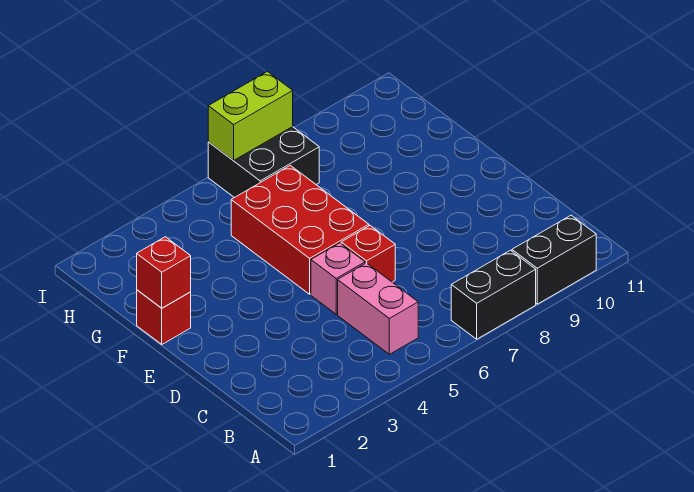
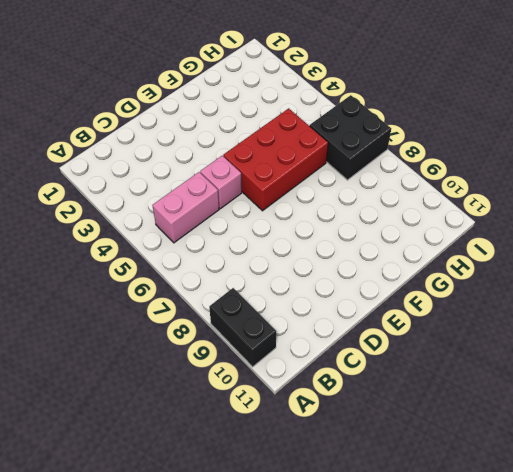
none -> black 1x2 brick [451,250,536,339]
none -> red 1x1 brick [341,226,395,282]

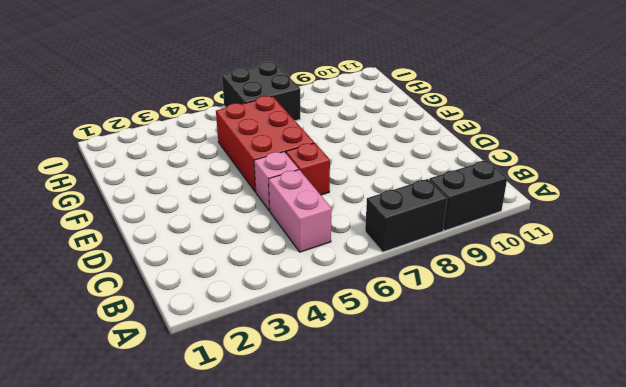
none -> red 1x1 brick [137,290,191,344]
none -> red 1x1 brick [137,237,191,308]

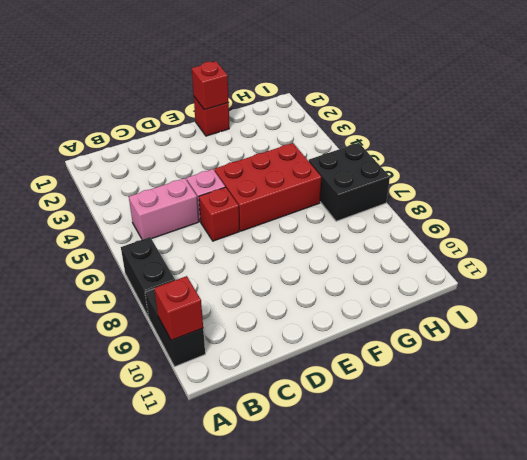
red 1x1 brick [154,276,203,340] -> none
none -> lime 1x2 brick [208,72,293,161]

